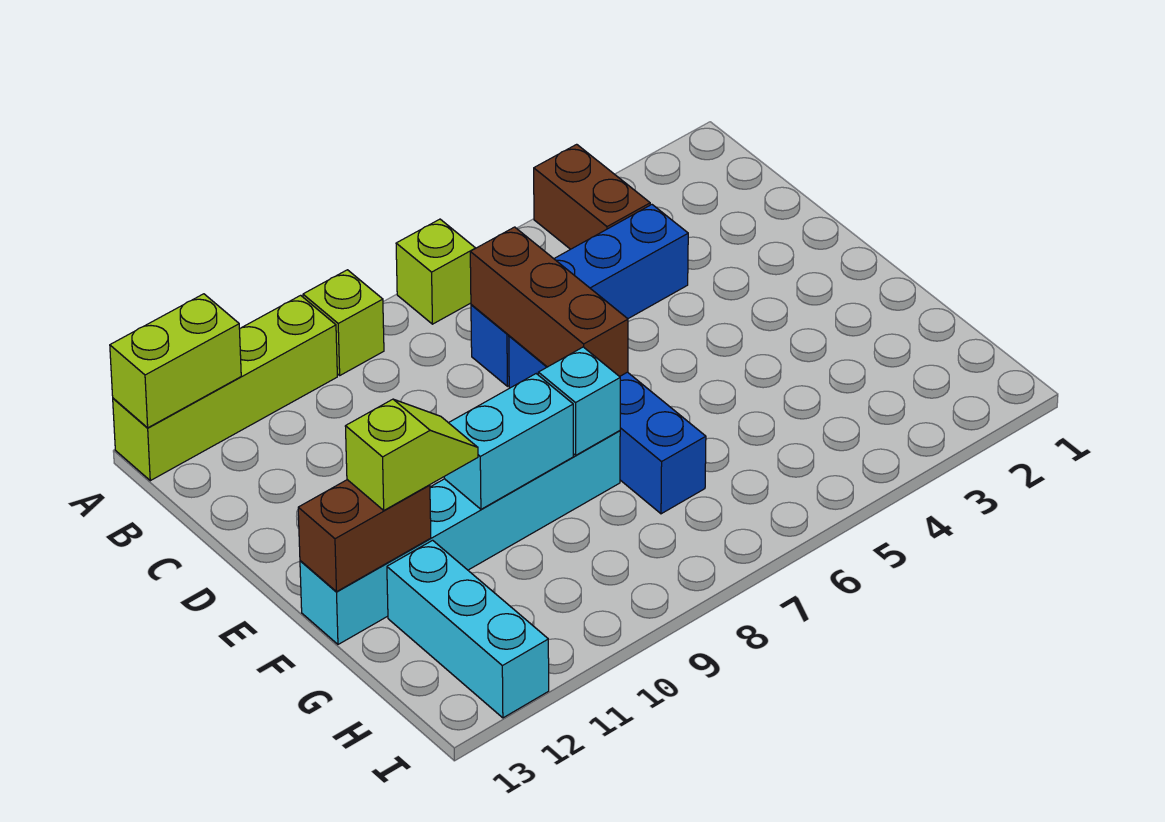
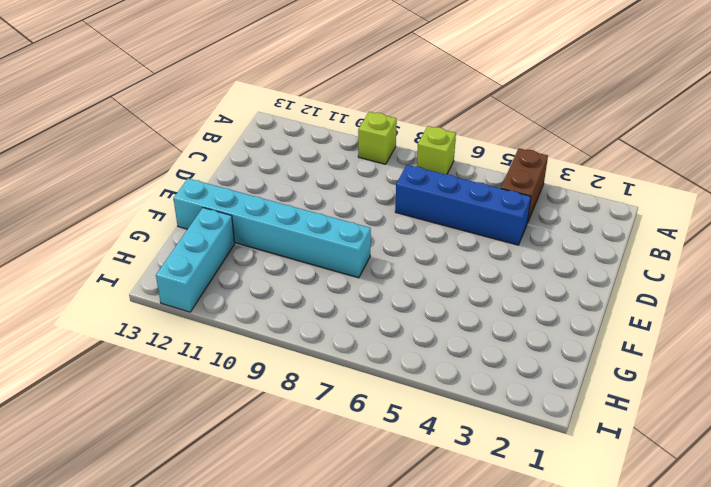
none -> lime 1x4 brick [113,295,337,481]
none -> blue 1x4 brick [509,336,706,514]
none -> lime 1x2 brick [110,294,241,428]

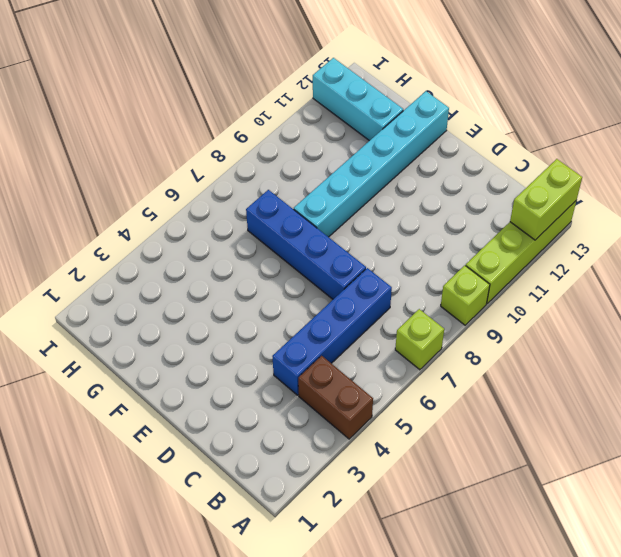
none -> brown 1x3 brick [470,227,628,377]
none -> cyan 1x1 brick [538,347,620,455]
none -> cyan 1x2 brick [444,374,573,509]

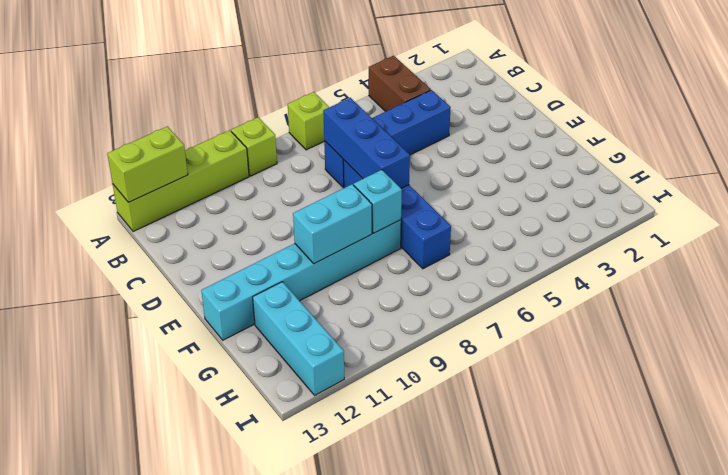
blue 1x3 brick [323,98,410,188] -> brown 1x3 brick [470,227,628,377]
none -> brown 1x2 brick [298,480,431,592]
none -> lime 1x2 slope [345,399,478,510]

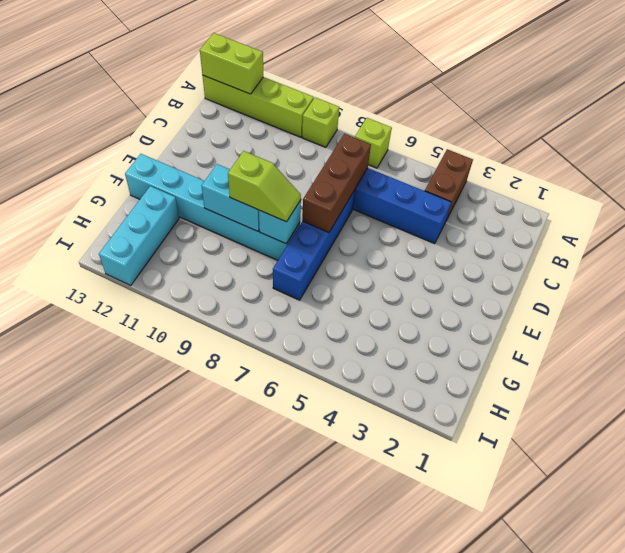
lime 1x2 slope [228,151,301,222] -> lime 1x2 slope moved to [345,399,478,510]
none -> brown 1x2 brick [298,480,431,592]

